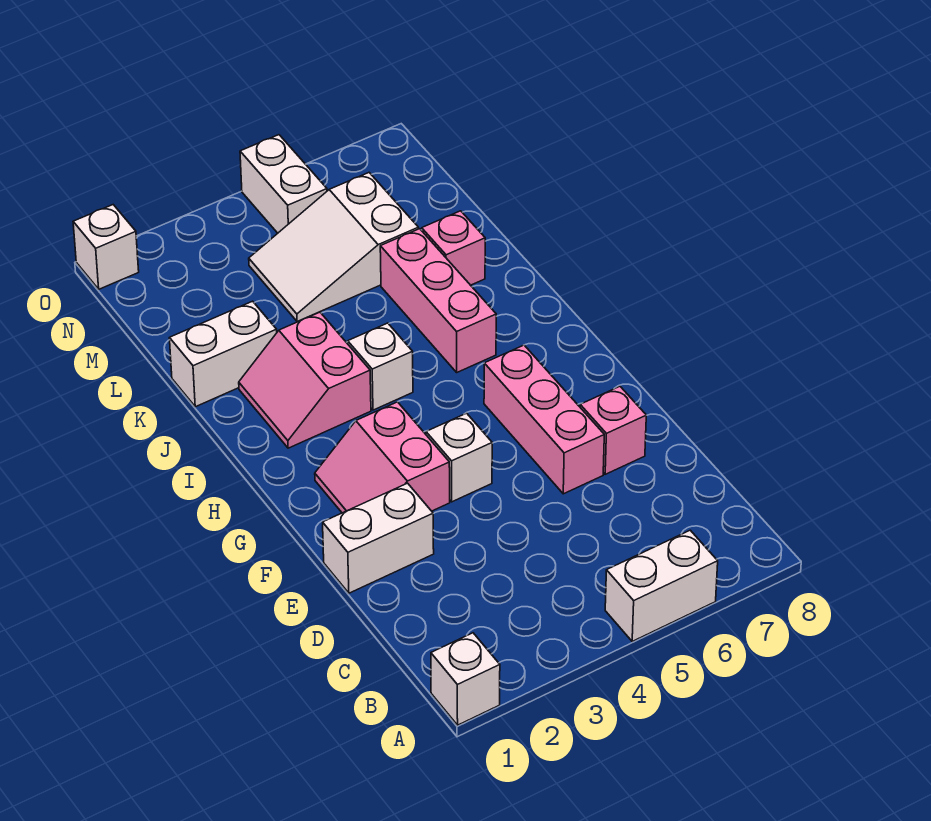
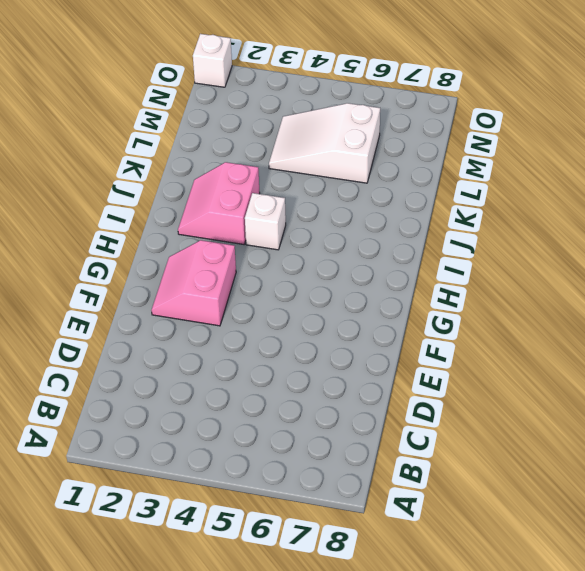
none -> white 1x1 brick [431,633,500,725]
none -> white 1x2 brick [605,530,718,641]
none -> white 1x2 brick [323,483,434,593]

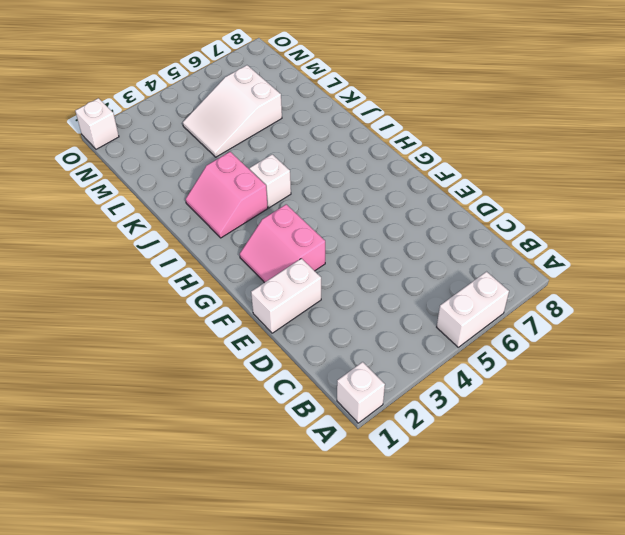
none -> pink 1x3 brick [484,345,604,494]
none -> pink 1x1 brick [580,386,646,474]
none -> white 1x1 brick [426,413,492,502]

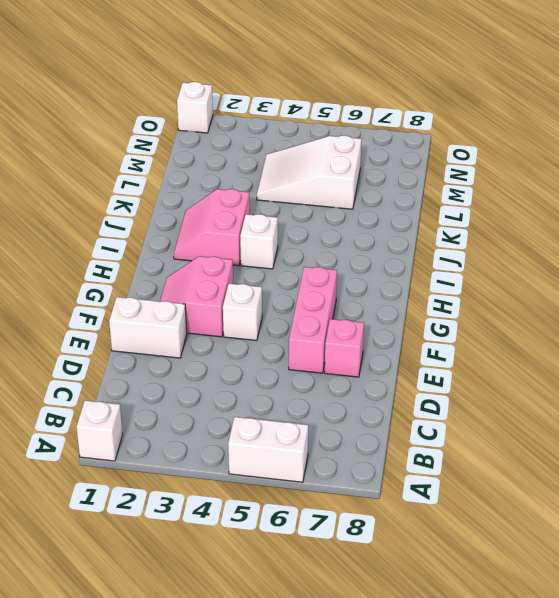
none -> pink 1x3 brick [380,229,496,372]
none -> white 1x2 brick [169,301,277,407]
none -> pink 1x1 brick [422,211,485,285]

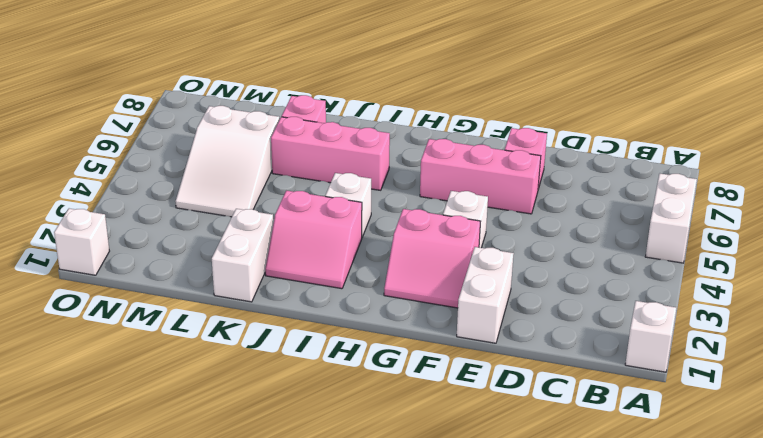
none -> white 1x2 brick [240,135,327,233]

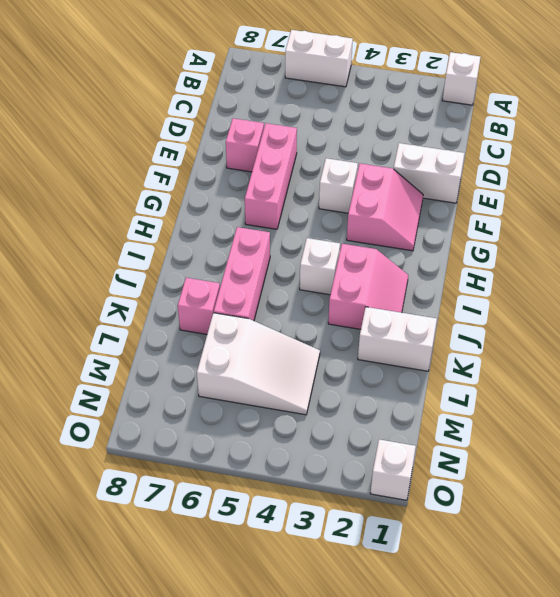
none -> white 1x2 brick [240,135,327,233]

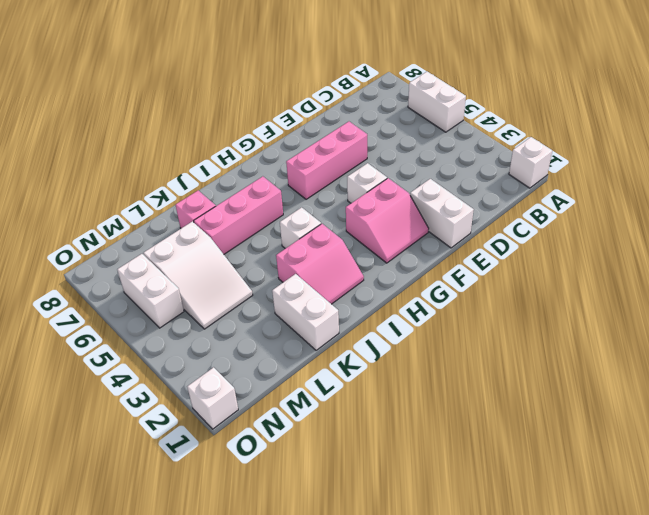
white 1x2 brick [117,254,184,328] -> white 1x2 brick turned to [240,135,327,233]
none -> pink 1x1 brick [580,386,646,474]

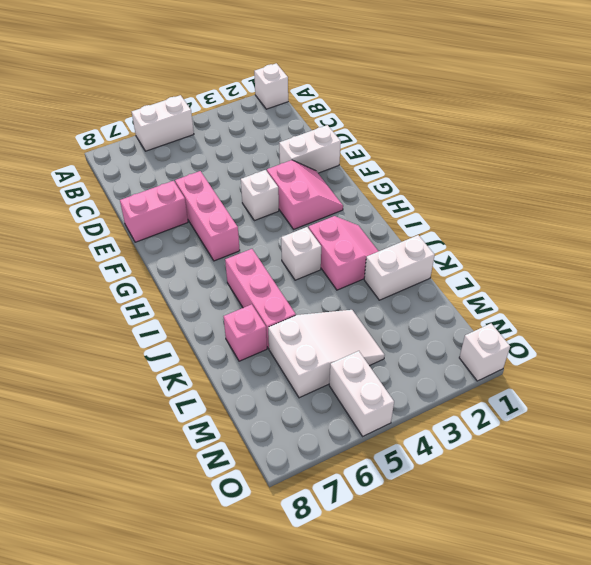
pink 1x2 brick [120,181,188,242] -> pink 1x1 brick [580,386,646,474]

